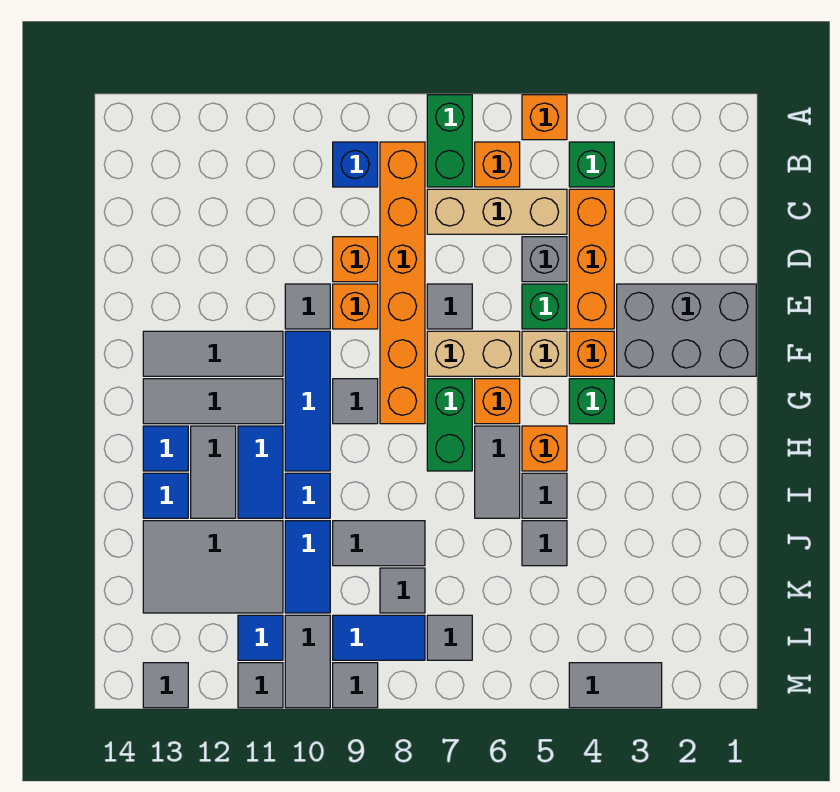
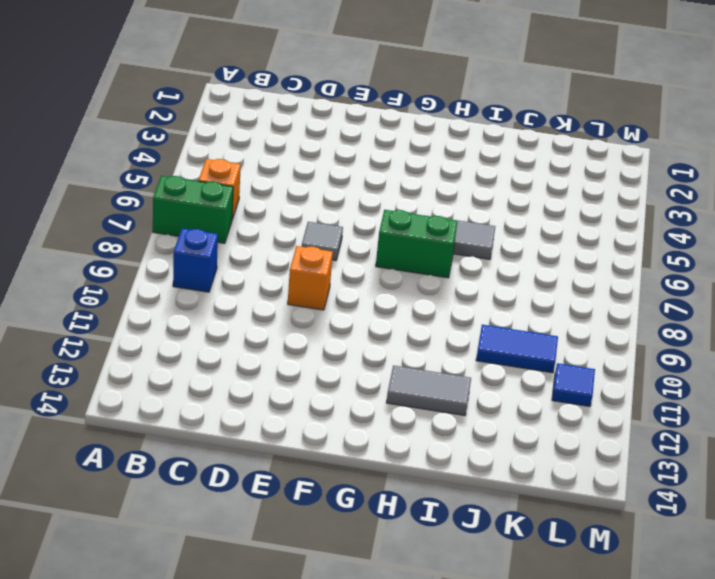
none -> orange 1x1 brick [522,95,567,140]
none -> green 1x1 brick [569,142,614,187]
none -> orange 1x6 brick [380,142,425,424]
none -> orange 1x3 brick [569,189,614,329]

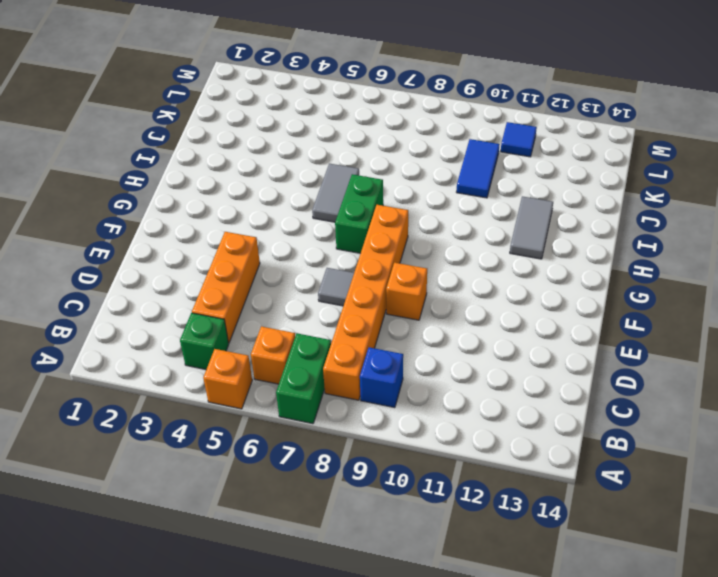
none -> tan 1x3 brick [427,189,567,234]
none -> grey 1x1 brick [522,237,567,282]
none -> orange 1x1 brick [333,237,378,282]
none -> grey 2x3 brick [617,284,756,376]

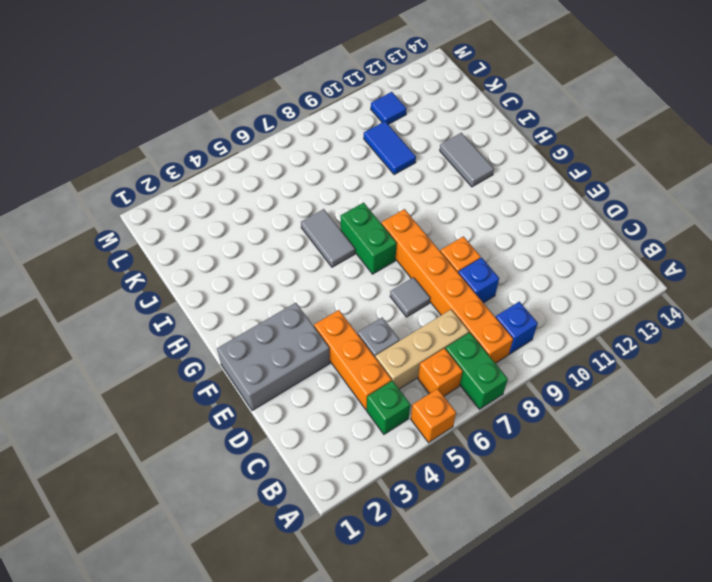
blue 1x1 brick [458,258,499,303] -> orange 1x1 brick [333,237,378,282]
none -> green 1x1 brick [522,284,567,329]
none -> grey 1x1 tile [285,284,330,329]
none -> orange 1x1 brick [569,331,614,376]
none -> tan 1x1 brick [522,331,567,376]

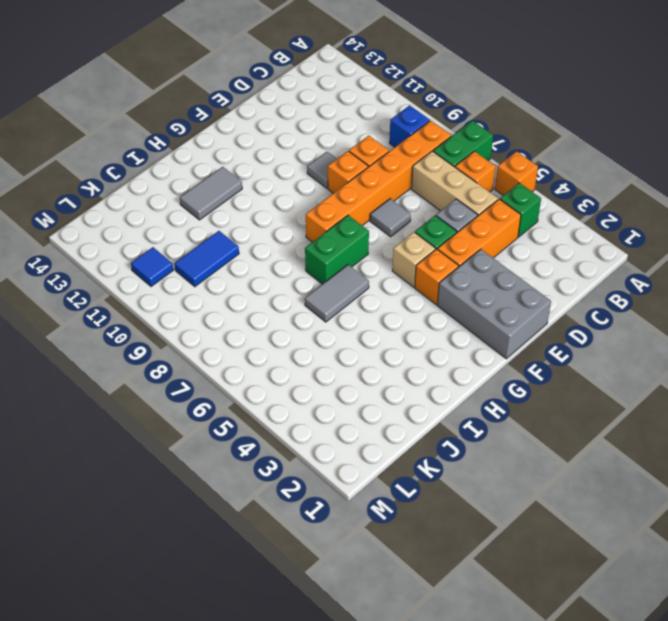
none -> tan 1x2 brick [427,331,520,376]
none -> blue 1x3 tile [285,331,330,471]
none -> grey 1x3 tile [143,331,283,376]
none -> green 1x1 brick [569,379,614,424]

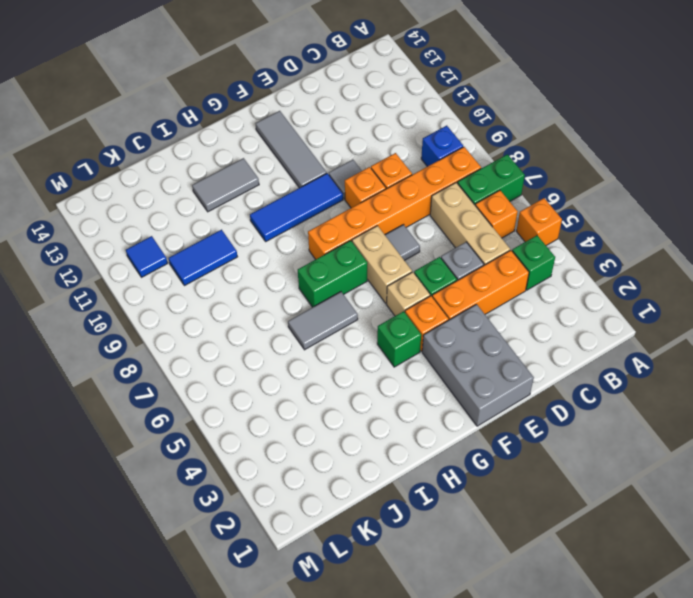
none -> orange 1x1 brick [475,379,520,424]
none -> grey 1x1 tile [333,379,378,424]
none -> grey 1x3 tile [143,379,283,424]
none -> orange 1x1 brick [522,426,567,471]

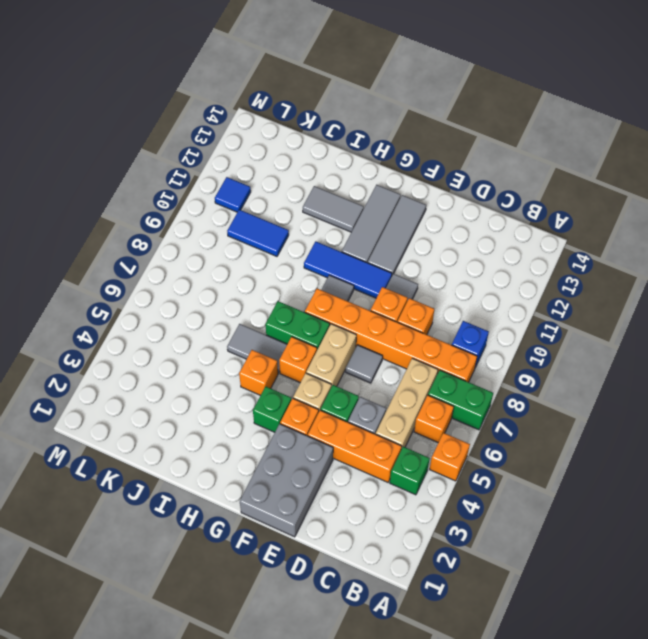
none -> blue 1x2 tile [238,426,283,518]
none -> blue 1x1 tile [143,426,188,471]
none -> grey 1x1 tile [522,473,567,518]
none -> blue 1x1 tile [285,473,330,518]

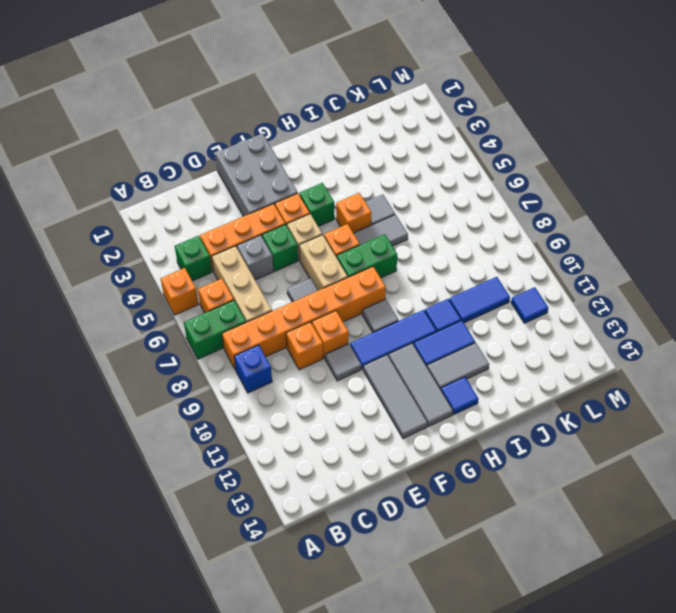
none -> blue 1x1 tile [143,473,188,518]
none -> grey 1x1 tile [522,521,567,566]
none -> grey 1x2 tile [333,521,425,566]
none -> grey 2x3 tile [143,521,283,613]

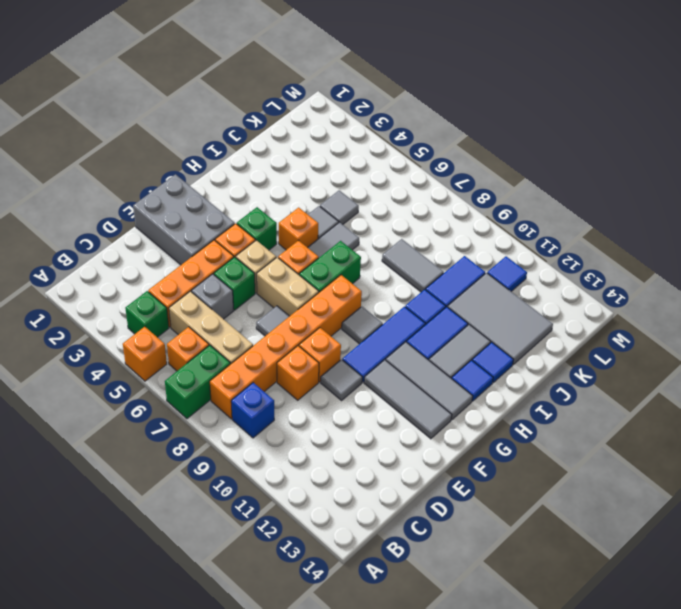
none -> grey 1x1 tile [380,568,425,613]
none -> grey 1x1 tile [427,615,472,660]
none -> blue 1x2 tile [333,615,425,660]
none -> grey 1x2 tile [285,615,330,708]

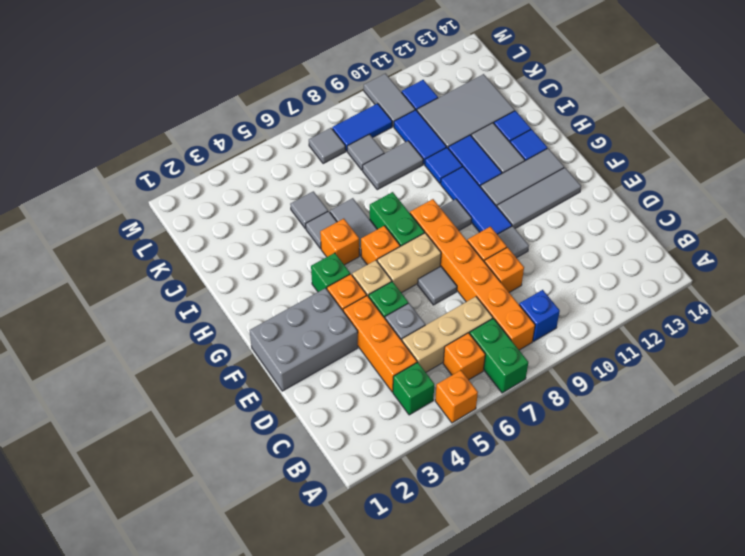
none -> grey 1x2 tile [569,663,662,708]
none -> grey 1x1 tile [333,663,378,708]
none -> grey 1x1 tile [238,663,283,708]
none -> grey 1x1 tile [143,663,188,708]

